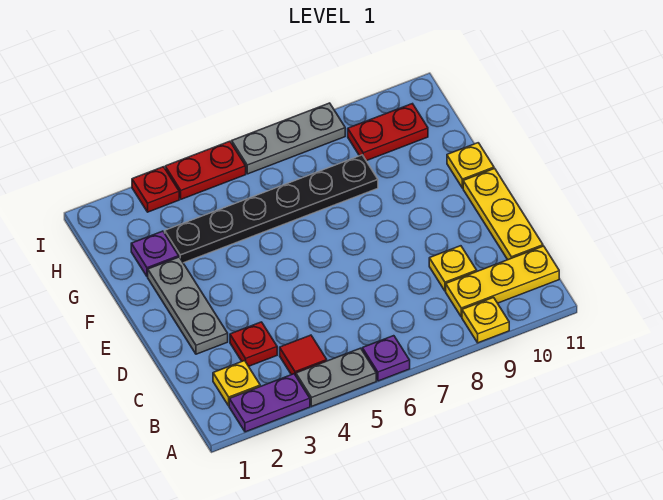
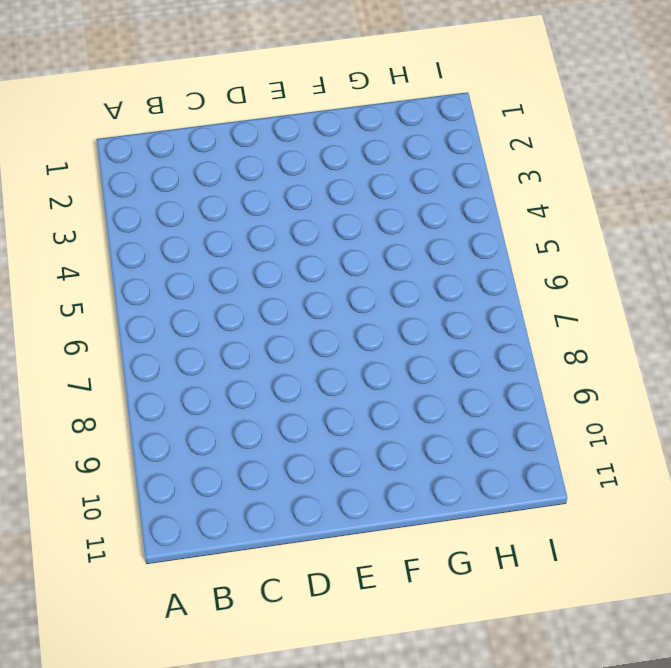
none -> purple 1x2 plate [229,374,310,432]
none -> grey 1x2 plate [296,348,376,407]
none -> purple 1x1 plate [362,336,410,381]

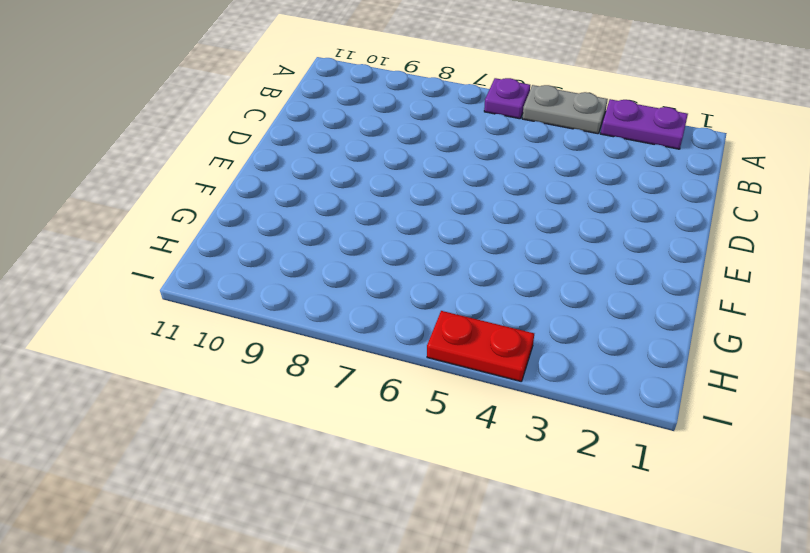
none -> yellow 1x1 plate [462,298,509,343]
none -> yellow 1x1 plate [213,361,260,406]
none -> red 1x1 tile [280,335,327,376]

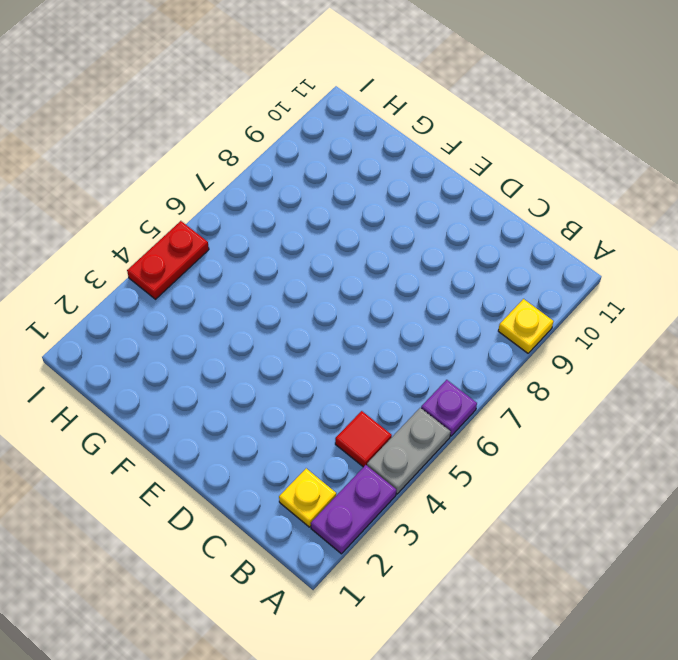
none -> yellow 1x3 plate [446,246,559,317]
none -> red 1x1 plate [230,322,277,366]
none -> yellow 1x1 plate [429,246,477,291]

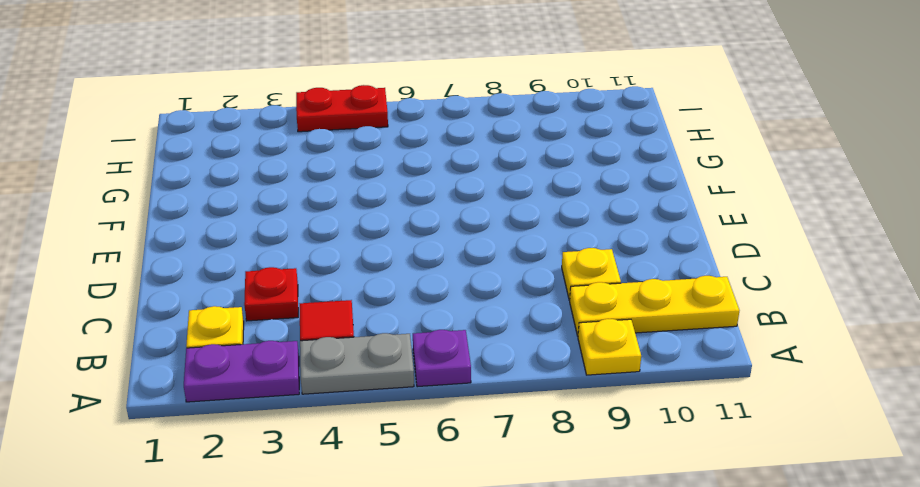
none -> yellow 1x3 plate [463,168,543,260]
none -> grey 1x3 plate [148,257,228,354]
none -> yellow 1x1 plate [447,143,494,188]

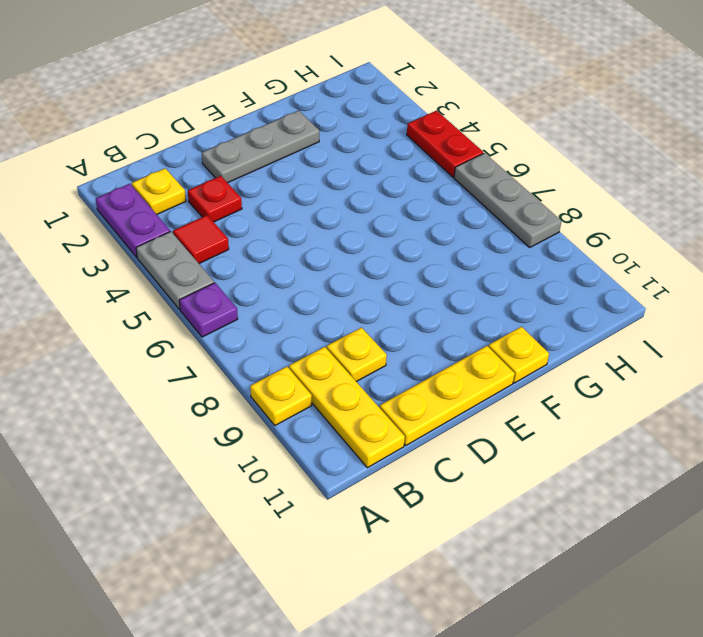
none -> purple 1x1 plate [131,231,179,277]
none -> black 1x6 plate [165,155,378,263]
none -> red 1x2 plate [348,104,428,161]

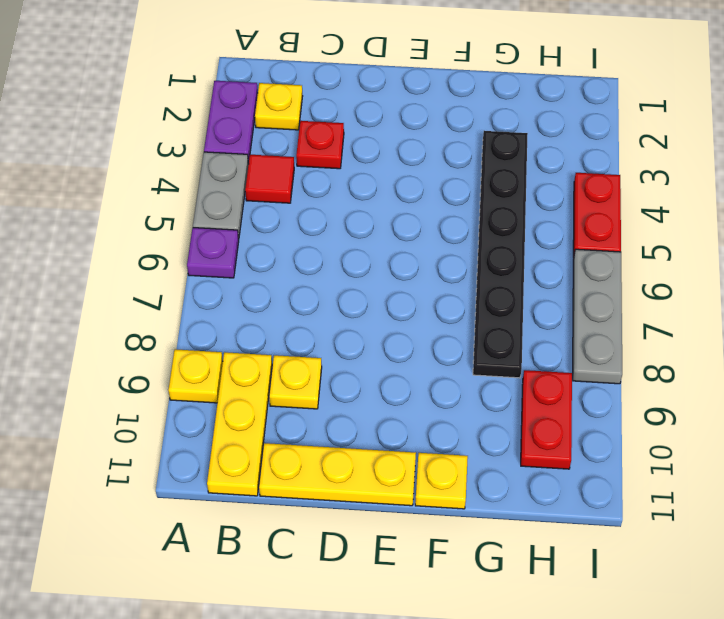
none -> grey 1x3 plate [148,257,228,354]
none -> purple 1x1 plate [131,231,179,277]
none -> red 1x1 plate [132,167,179,212]

